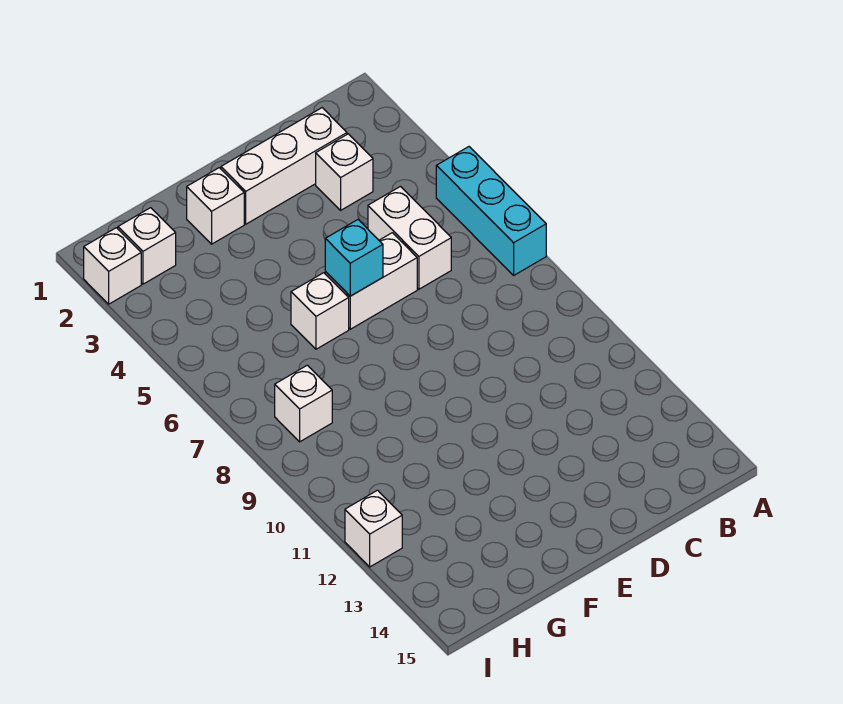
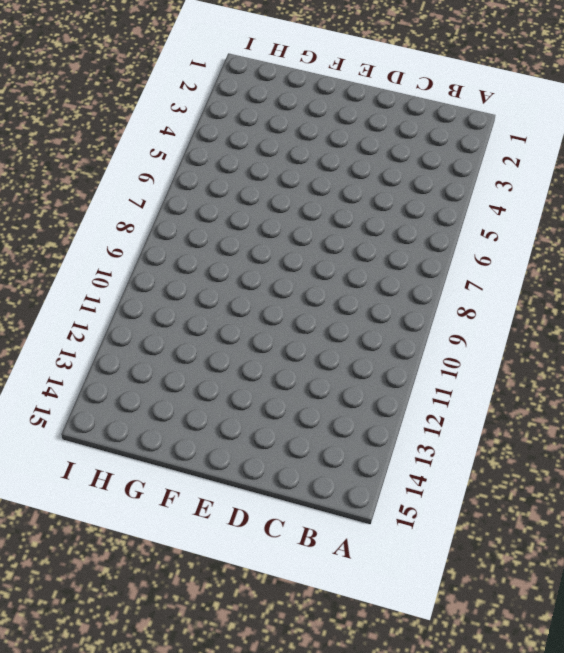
none -> cyan 1x3 brick [436,147,546,275]
none -> white 1x3 brick [221,108,347,224]
none -> white 1x1 brick [316,134,373,210]

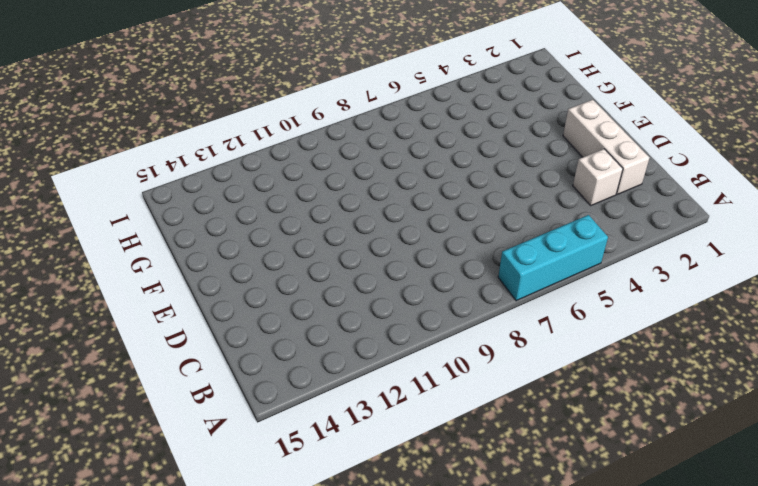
none -> white 1x2 brick [368,186,451,289]
none -> white 1x2 brick [325,233,417,329]
none -> white 1x1 brick [187,168,244,244]

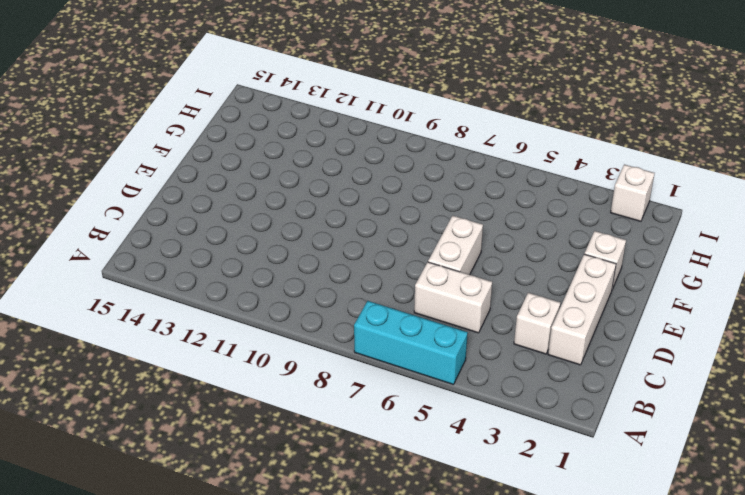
none -> white 1x1 brick [291,273,349,349]
none -> white 1x1 brick [118,208,176,284]
none -> white 1x1 brick [275,365,332,442]

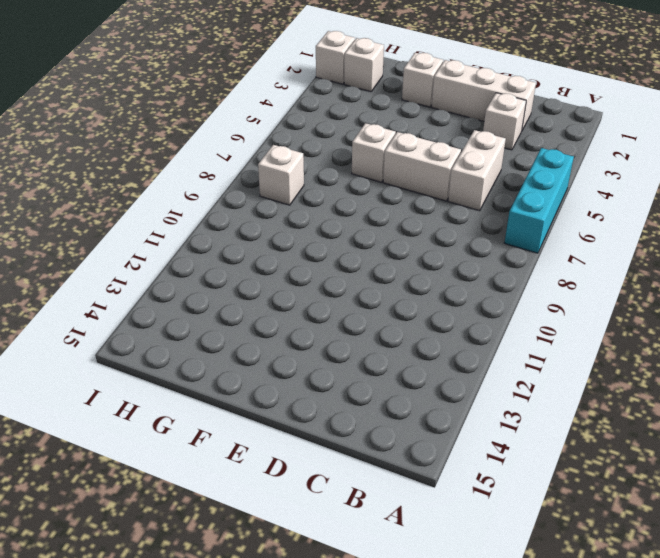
none -> white 1x1 brick [345,490,402,567]
none -> cyan 1x1 brick [325,220,383,296]

